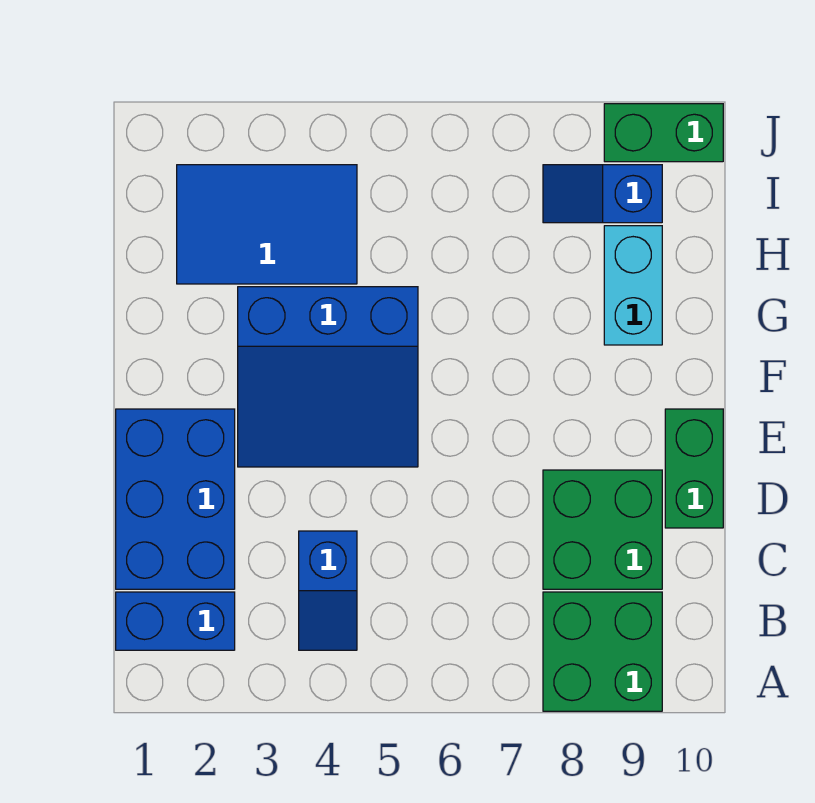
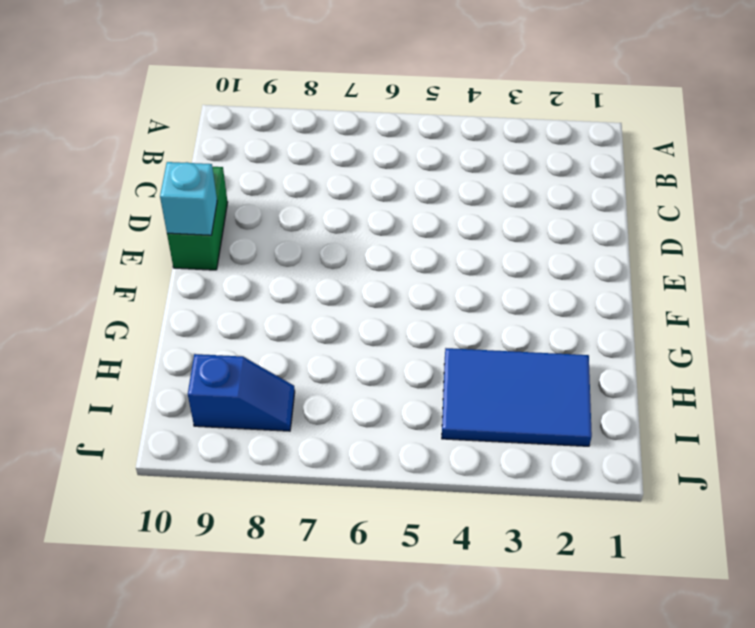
cyan 1x1 brick [160,162,217,235] -> none
none -> green 2x2 brick [543,592,662,711]
none -> blue 1x2 brick [116,592,235,650]

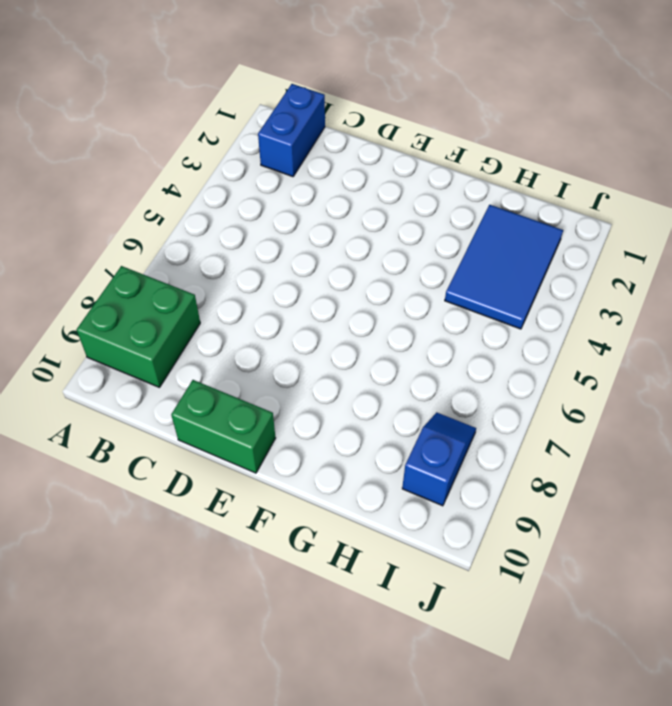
none -> blue 1x2 slope [299,531,357,650]
none -> blue 2x3 brick [116,409,235,589]

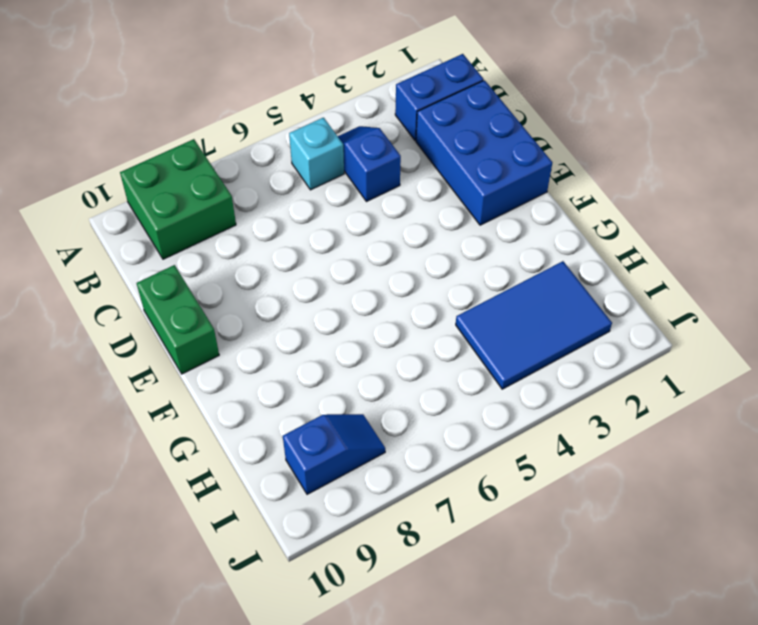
cyan 1x1 brick [289,118,344,190] -> none
none -> green 2x2 brick [543,470,662,589]
none -> blue 3x3 slope [238,287,418,467]

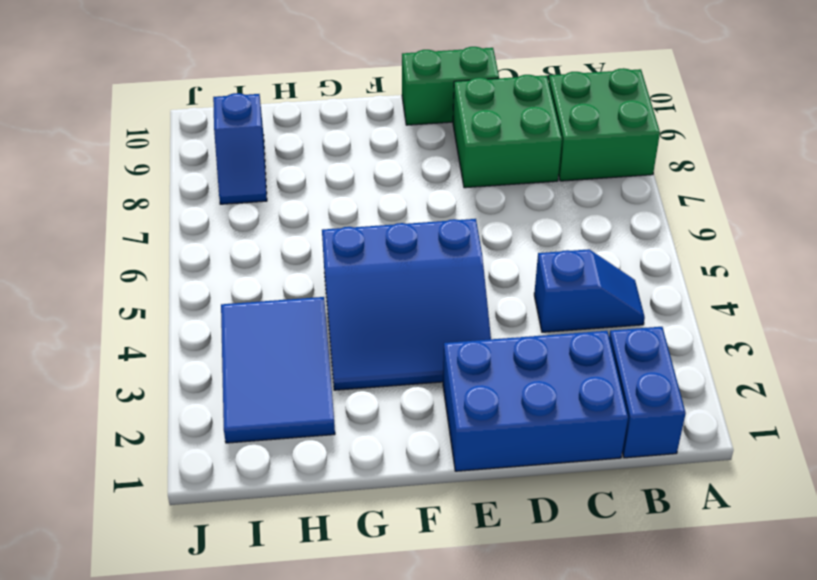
blue 3x3 slope [322,219,491,390] -> blue 3x3 slope turned to [238,287,418,467]
none -> cyan 1x2 brick [604,226,662,345]
none -> green 1x2 brick [604,104,723,162]

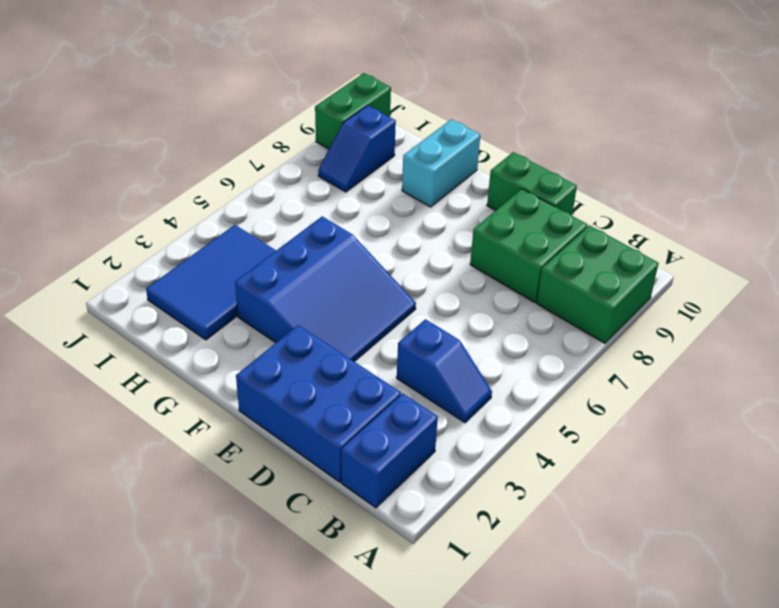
cyan 1x2 brick [402,119,480,207] -> cyan 1x2 brick turned to [604,226,662,345]

